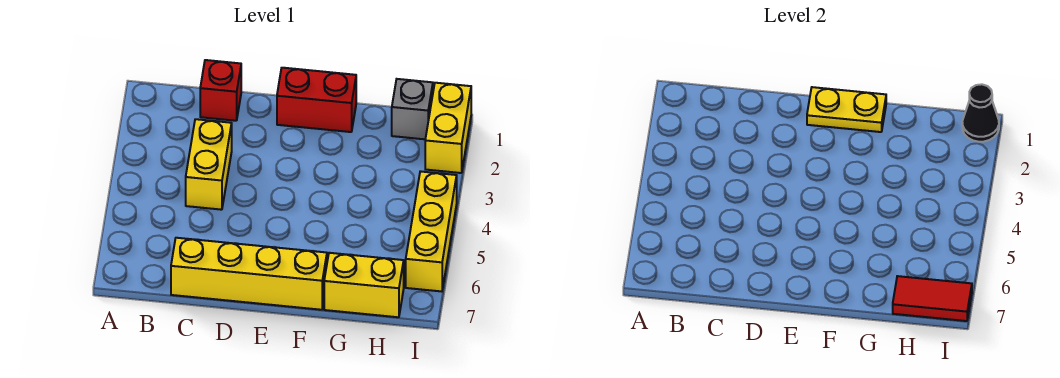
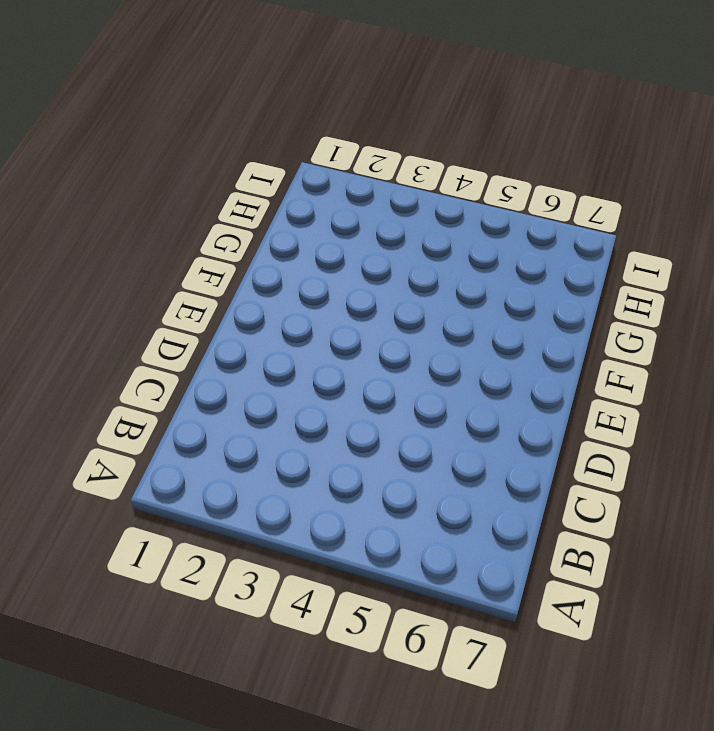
none -> red 1x1 brick [200,60,241,121]
none -> yellow 1x2 brick [186,119,232,210]

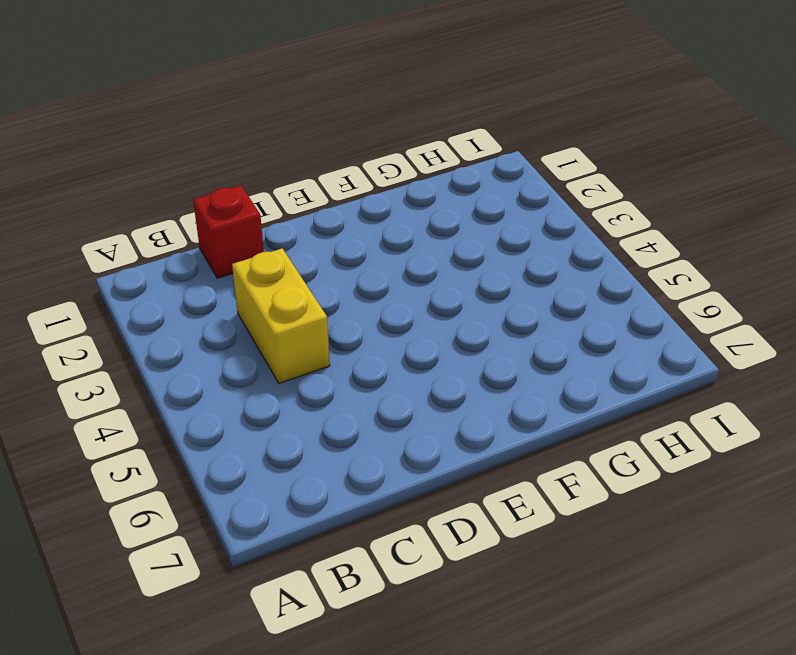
none -> yellow 1x4 brick [171,238,327,310]
none -> red 1x2 brick [277,68,356,132]

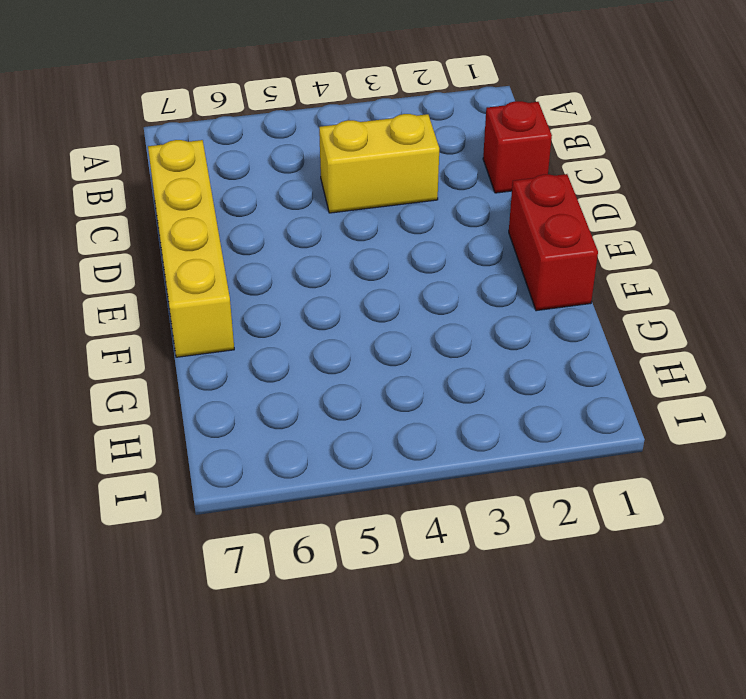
none -> yellow 1x2 brick [324,253,404,317]
none -> grey 1x1 brick [392,79,433,139]

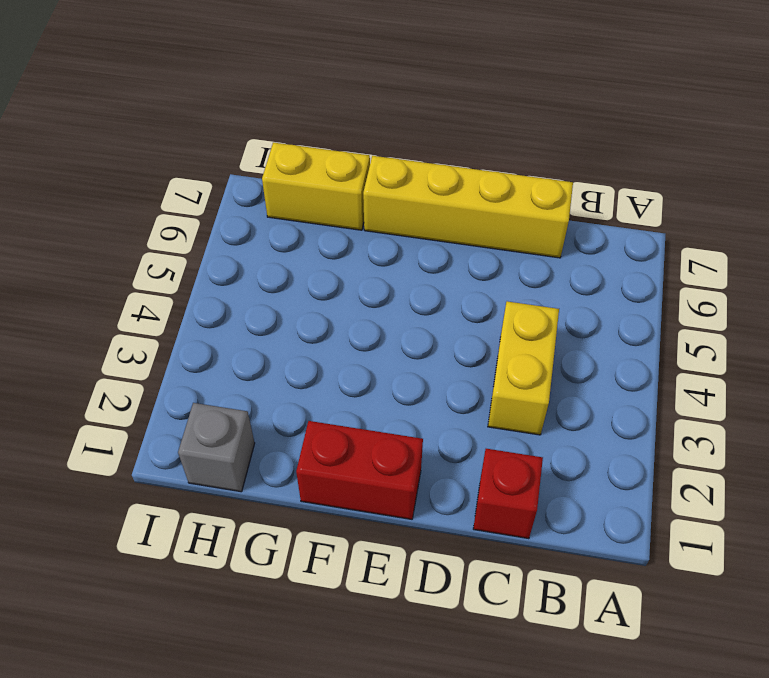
none -> yellow 1x2 brick [425,83,471,173]
none -> yellow 1x3 brick [406,171,457,291]

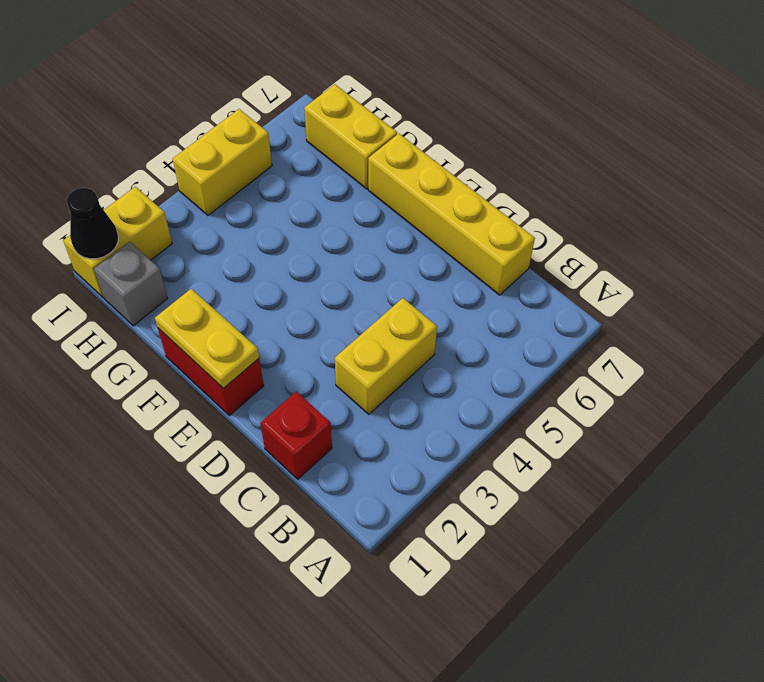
yellow 1x2 brick [173,109,272,215] -> yellow 1x3 brick [406,171,457,291]
none -> red 1x2 tile [893,276,972,321]

